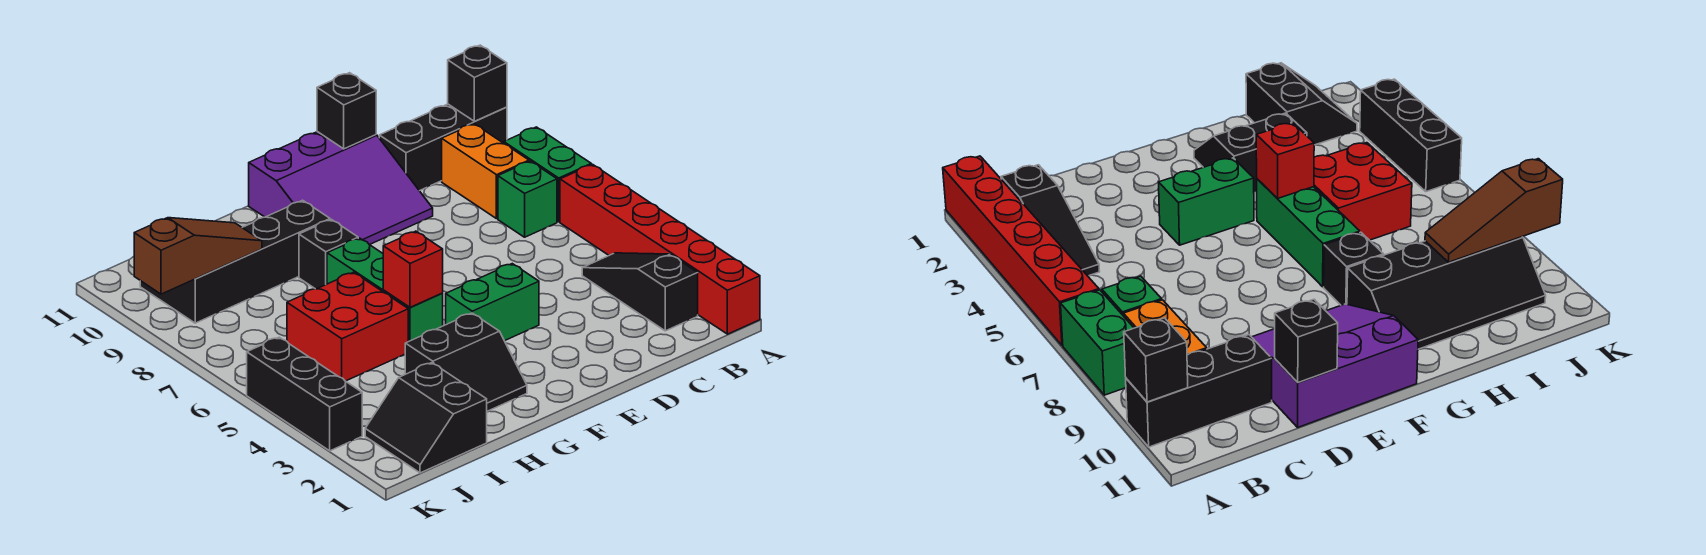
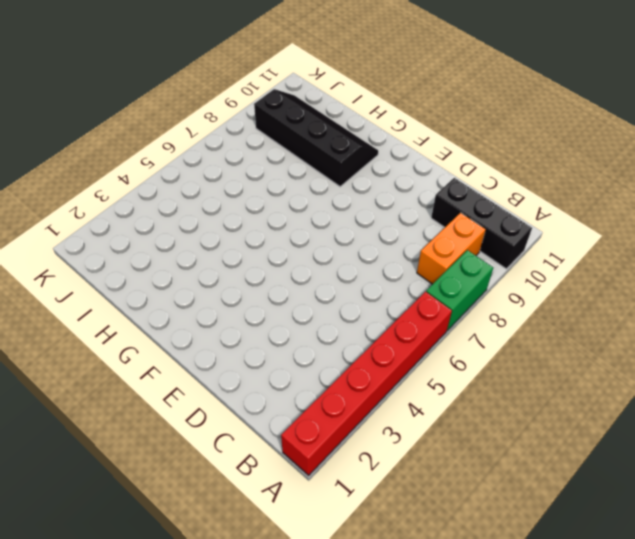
none -> black 1x3 slope [582,253,698,331]
none -> green 1x1 brick [498,161,557,237]
none -> purple 3x3 slope [249,132,433,245]

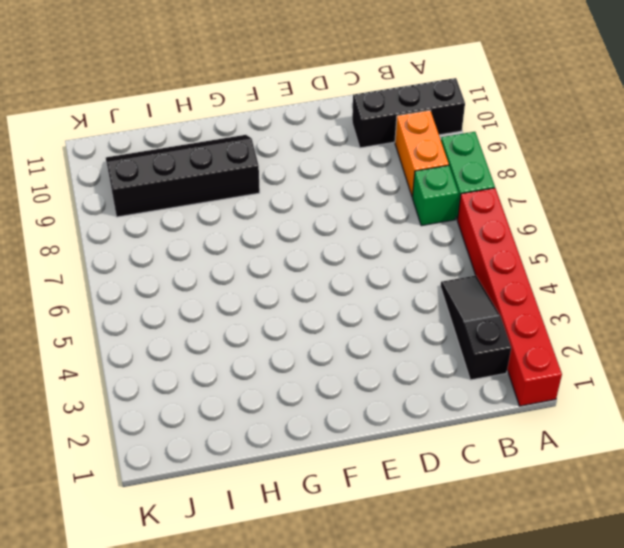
none -> purple 3x3 slope [249,132,433,245]
none -> green 1x2 brick [446,264,539,341]
none -> black 2x2 slope [405,313,527,411]

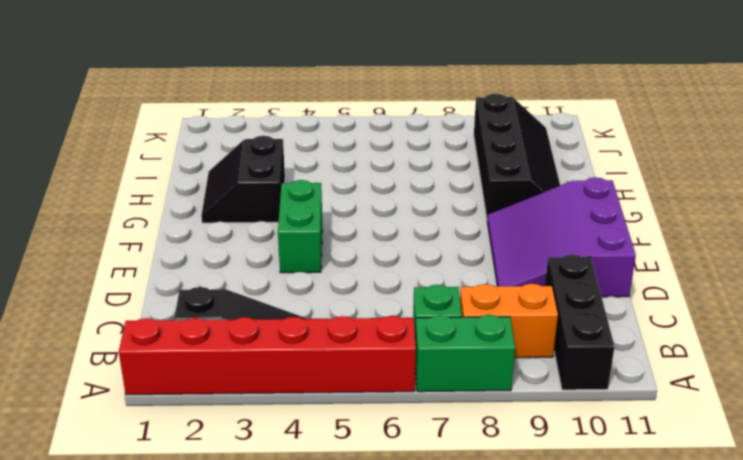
none -> green 1x3 brick [327,238,443,342]
none -> black 1x1 brick [299,220,358,289]
none -> red 2x2 brick [287,272,408,381]

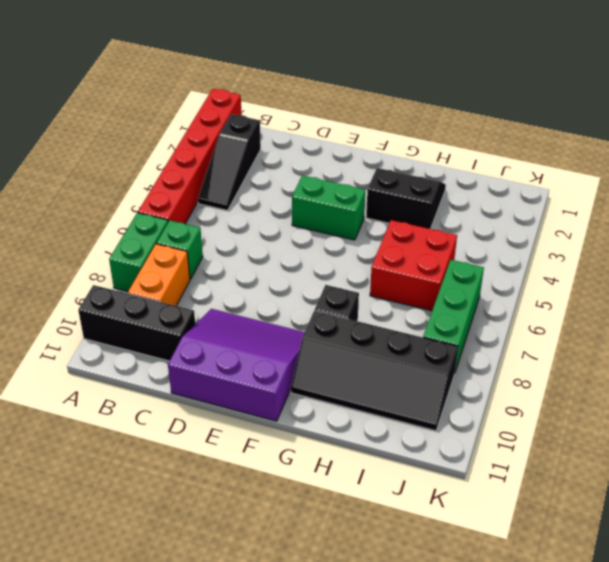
green 1x3 brick [423,260,484,372] -> green 1x3 brick moved to [327,238,443,342]
none -> black 2x2 slope [365,363,487,473]
none -> black 1x3 brick [247,337,362,451]
none -> black 1x1 brick [448,45,507,121]

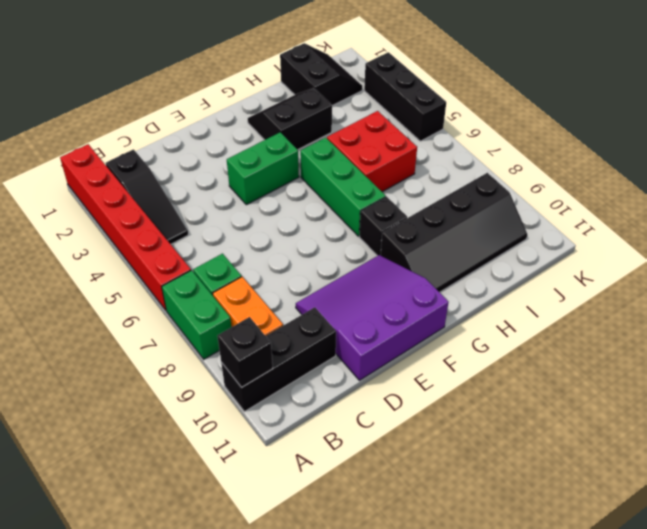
none -> black 1x1 brick [317,73,376,149]
none -> red 1x1 brick [383,231,443,307]
none -> brown 1x3 slope [134,218,262,294]

